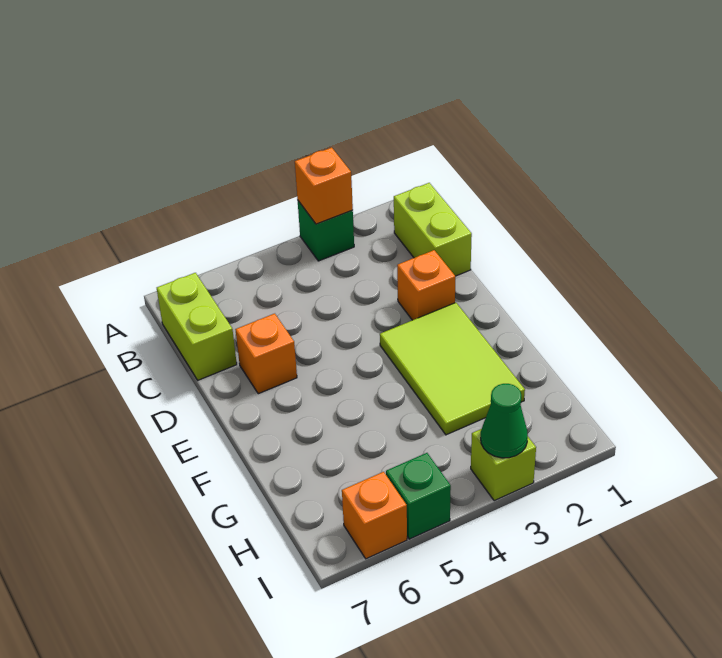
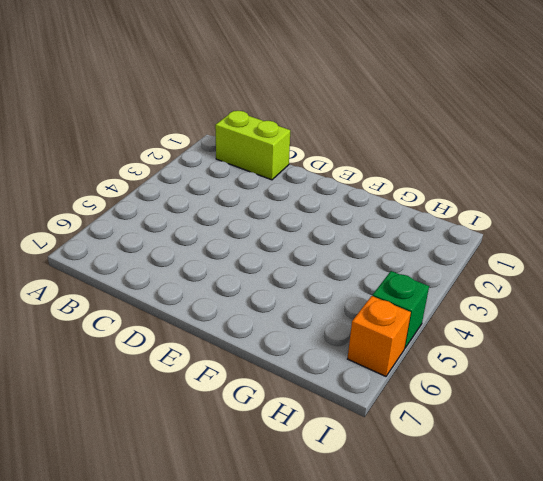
none -> green 1x1 brick [298,201,354,261]
none -> lime 1x2 brick [157,273,237,380]

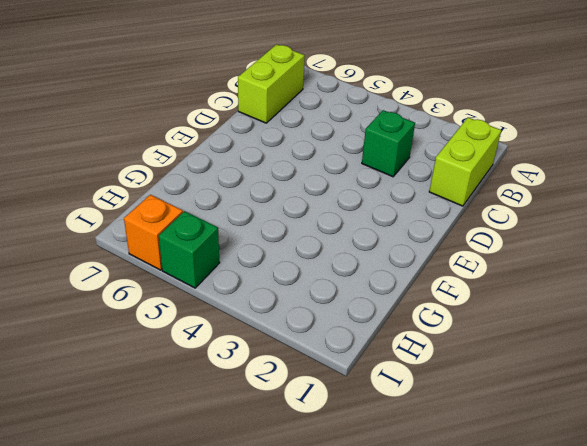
green 1x1 brick [362,110,415,177] -> green 1x1 brick moved to [298,201,354,261]
none -> orange 1x1 brick [397,250,455,320]
none -> orange 1x1 brick [235,314,297,394]

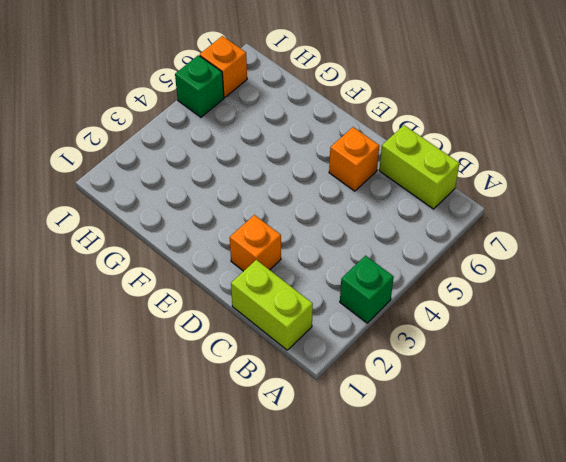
none -> lime 2x3 tile [380,303,525,435]
none -> lime 1x1 brick [471,429,536,501]

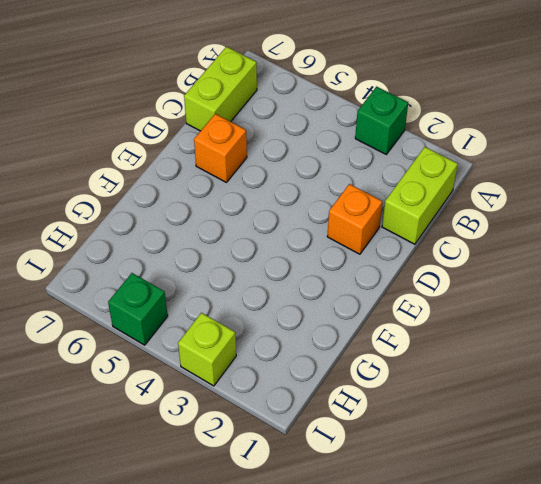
none -> lime 2x3 tile [380,303,525,435]
none -> orange 1x1 brick [342,472,407,559]

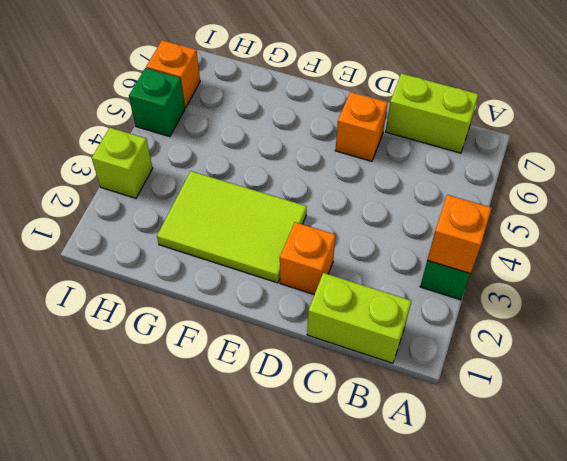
none -> green 1x1 cone [481,384,528,458]

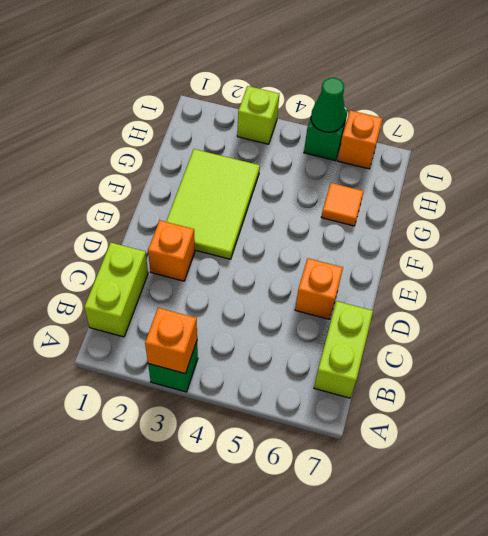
orange 1x1 tile [321,183,364,226] -> none
green 1x1 cone [311,78,346,132] -> green 1x1 cone moved to [481,384,528,458]

